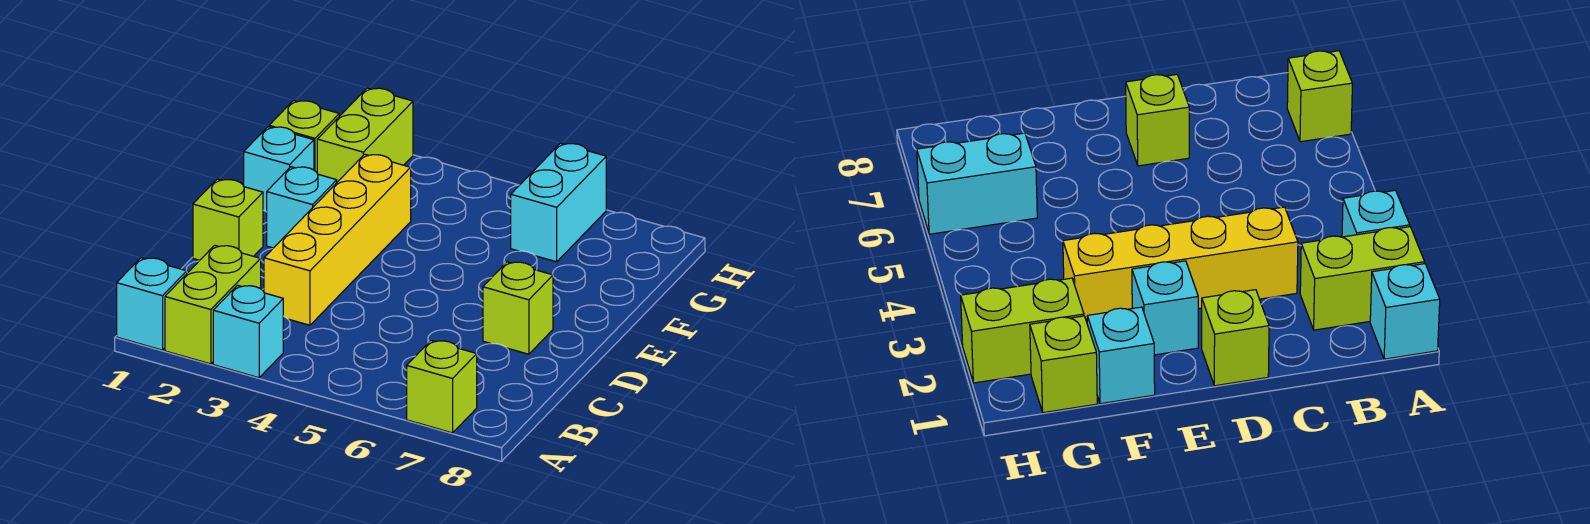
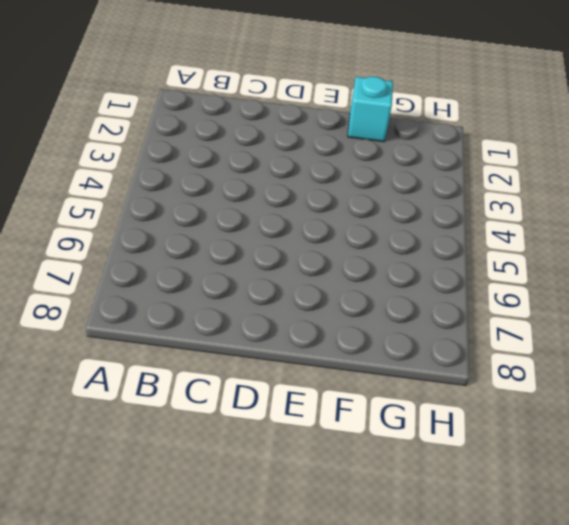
none -> cyan 1x1 brick [117,258,187,350]
none -> lime 1x2 brick [165,245,261,364]
none -> cyan 1x1 brick [213,285,283,378]

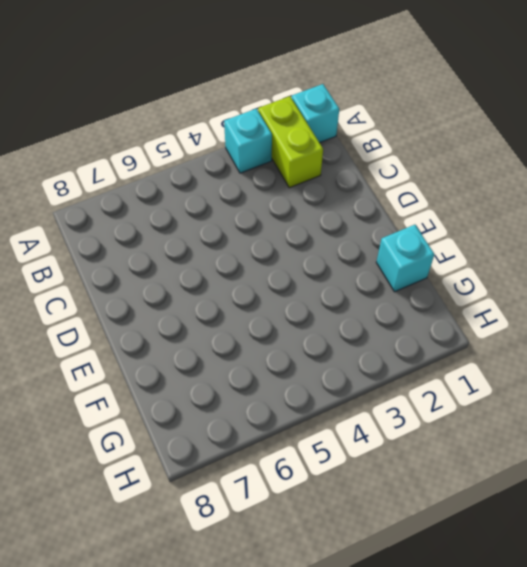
none -> lime 1x1 brick [407,341,477,433]
none -> yellow 1x4 brick [264,154,411,325]
none -> lime 1x1 brick [193,179,263,260]

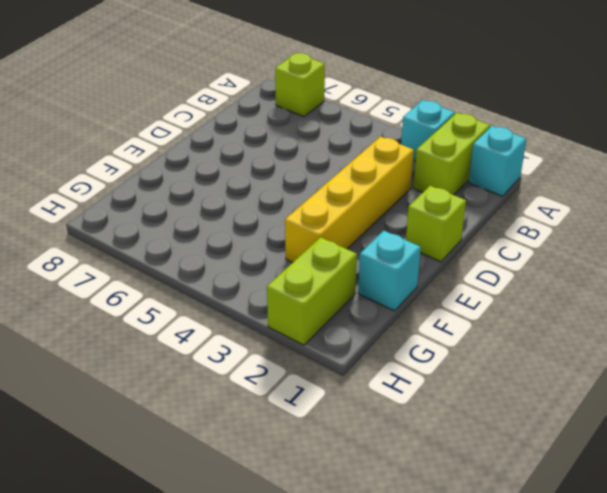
none -> lime 1x1 brick [483,262,553,354]
none -> cyan 1x1 brick [267,167,337,248]
none -> lime 1x1 brick [269,101,339,172]

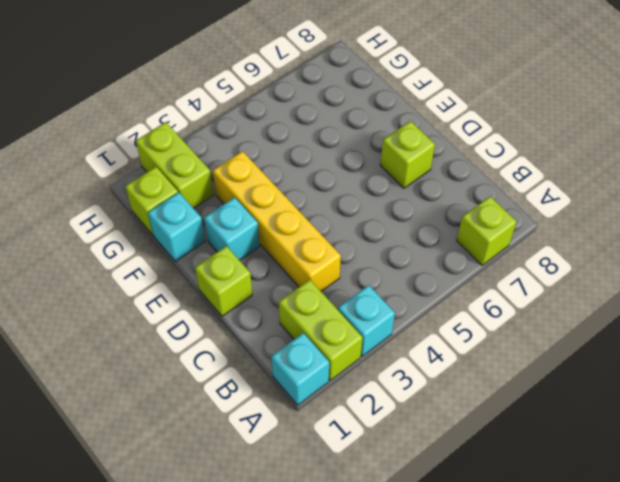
none -> cyan 1x2 brick [511,143,606,262]

